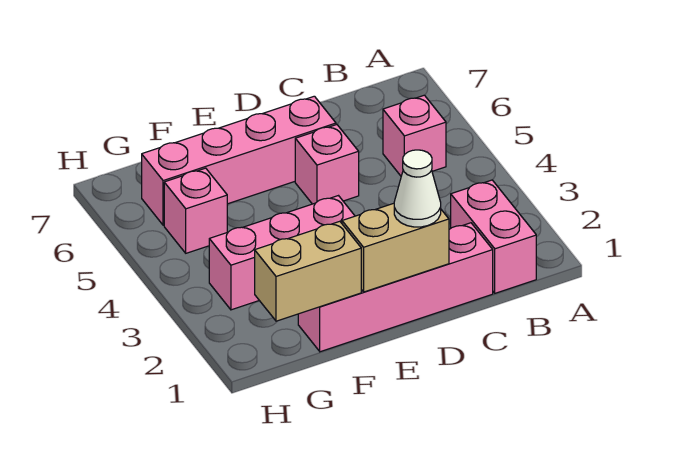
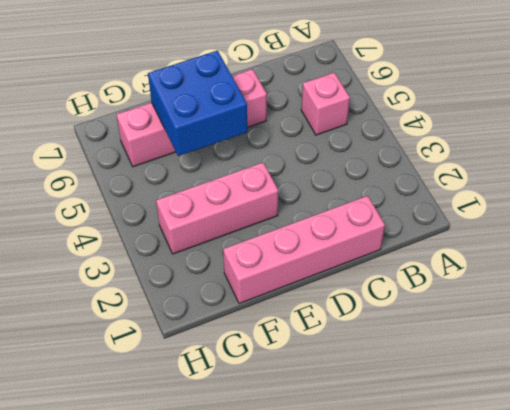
blue 2x2 brick [148,51,247,156] -> none
none -> pink 1x2 brick [451,180,536,293]
none -> pink 1x1 brick [295,125,359,204]

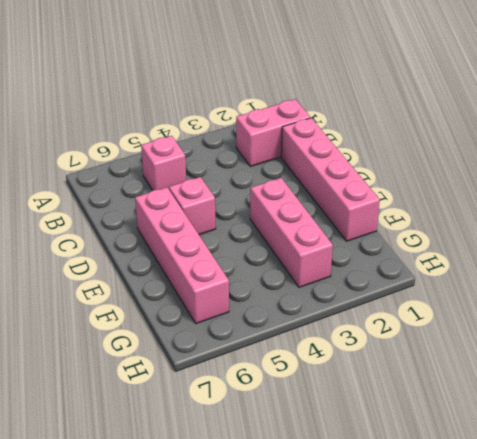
none -> pink 1x1 brick [164,168,227,253]
none -> tan 1x2 brick [342,203,449,292]

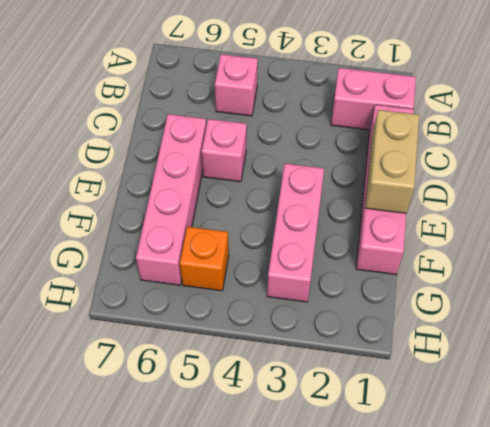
orange 1x1 brick [180,227,229,291] -> pink 1x1 brick [164,168,227,253]
none -> tan 1x2 brick [255,221,361,321]
none -> white 1x1 cone [394,150,441,227]

